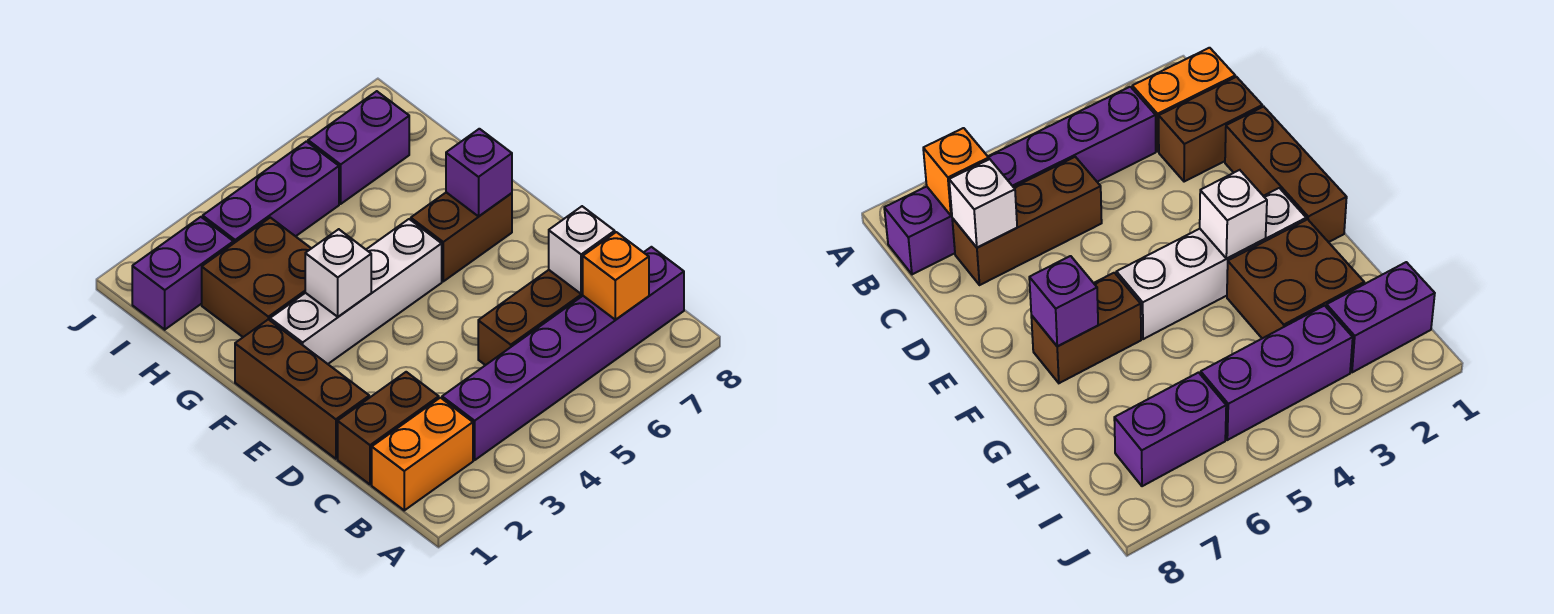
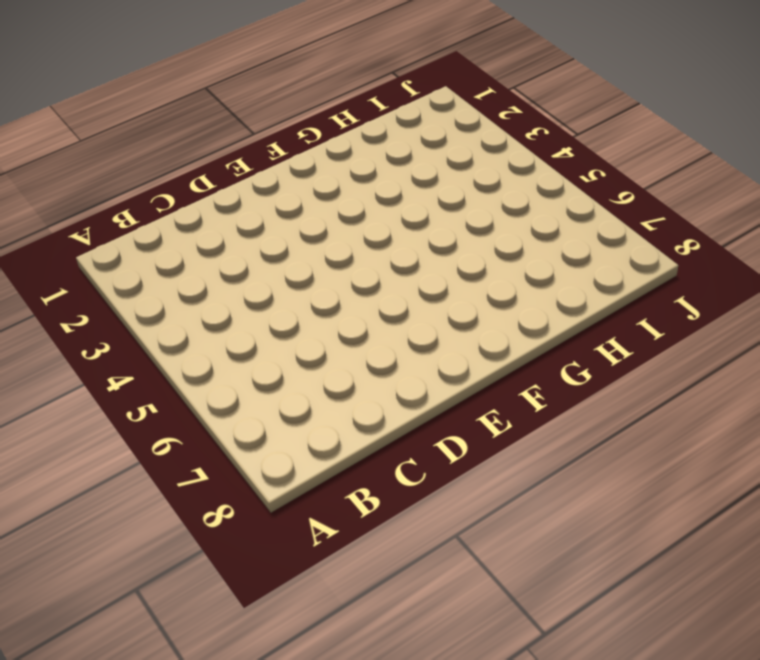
none -> orange 1x2 brick [372,398,473,510]
none -> purple 1x6 brick [442,247,684,460]
none -> brown 1x2 brick [338,372,439,485]

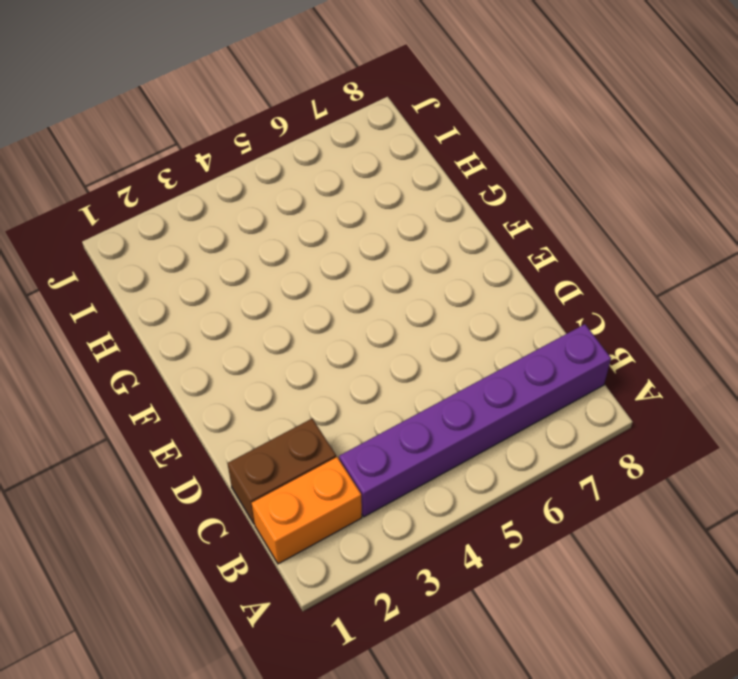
none -> brown 1x3 brick [478,270,583,365]
none -> brown 1x3 brick [235,319,369,459]
none -> white 1x4 brick [270,219,442,364]

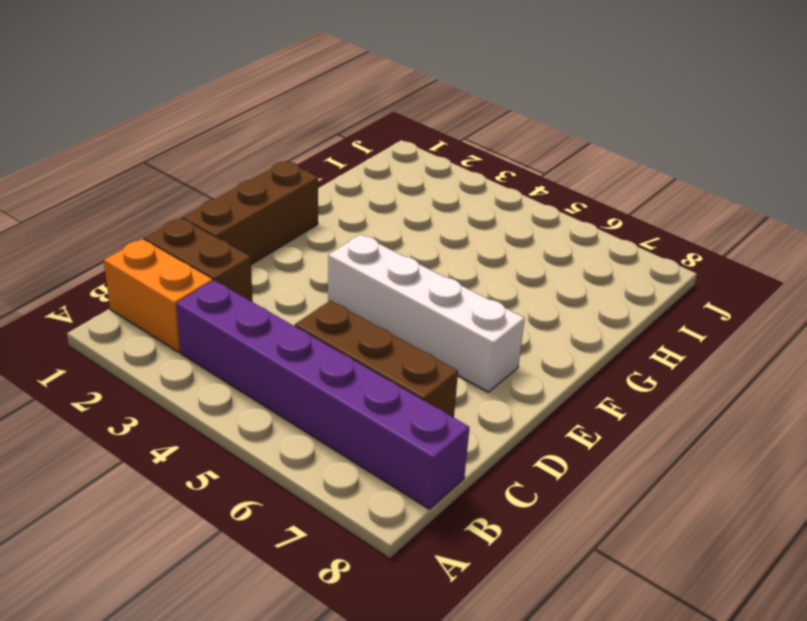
white 1x4 brick [328,234,525,392] -> white 1x4 brick moved to [270,219,442,364]
none -> brown 1x2 brick [411,192,512,281]
none -> brown 2x2 brick [202,218,311,337]
none -> purple 1x2 brick [132,217,233,330]

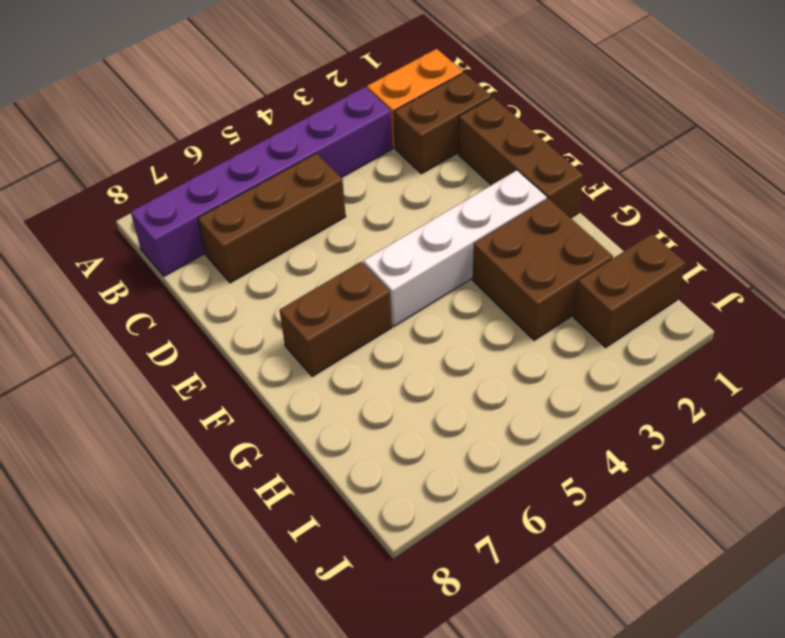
brown 1x2 brick [574,234,686,347] -> purple 1x2 brick [132,217,233,330]
none -> purple 1x3 brick [203,141,339,244]
none -> purple 1x2 brick [308,91,409,204]
none -> orange 1x1 brick [582,232,649,320]

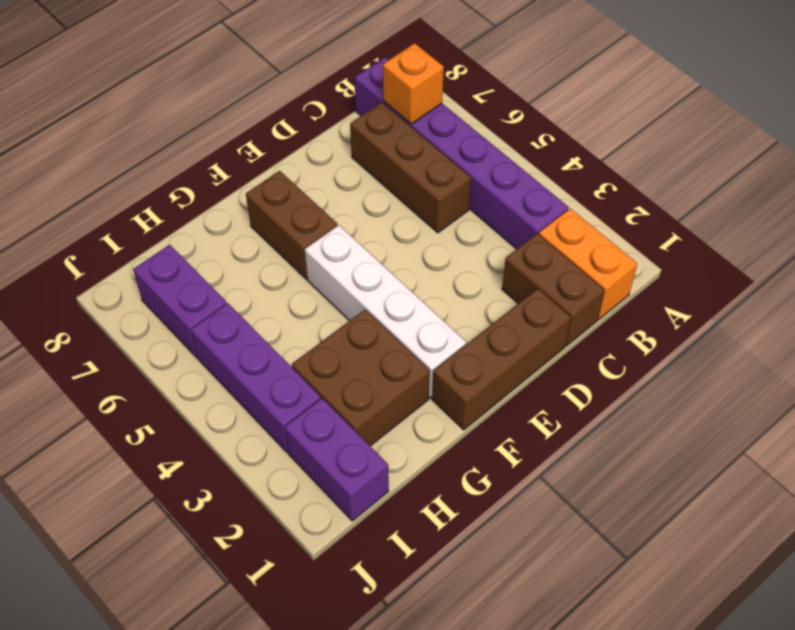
none -> white 1x1 brick [549,206,615,294]
none -> white 1x1 brick [305,229,371,317]
none -> purple 1x1 brick [446,129,512,216]

